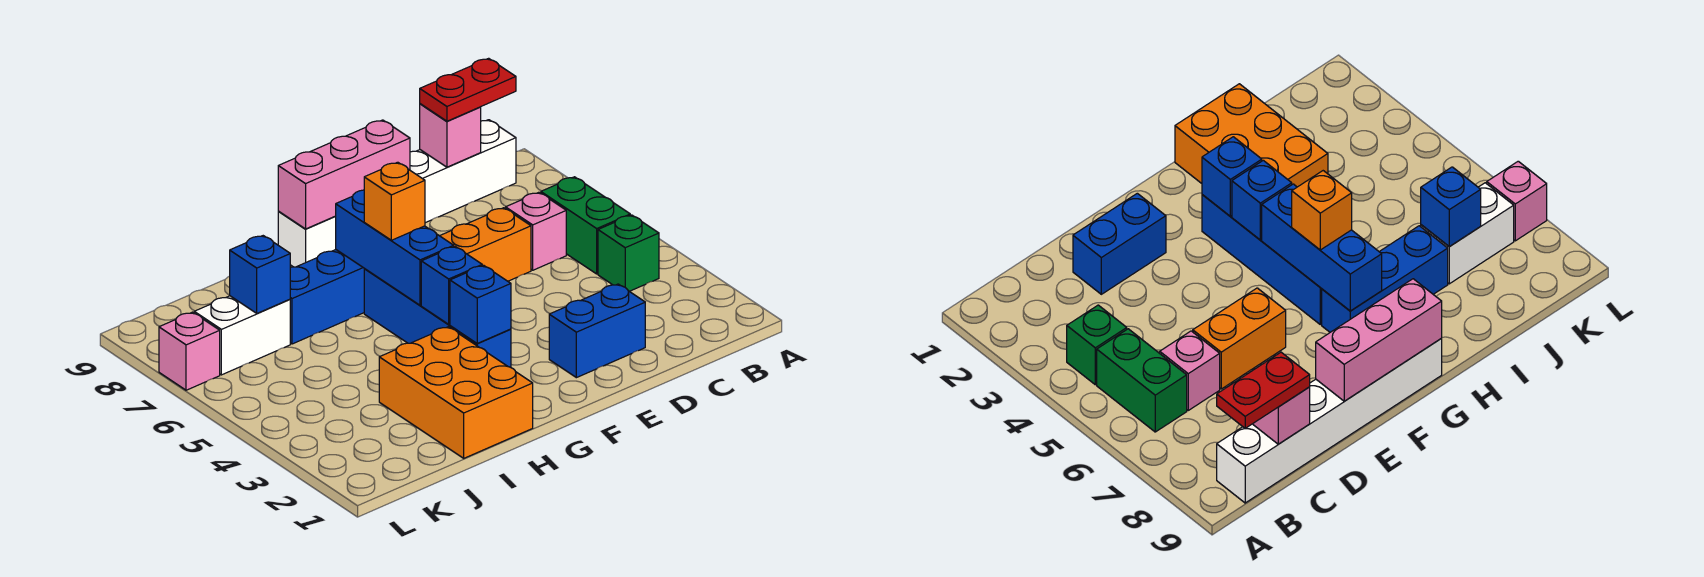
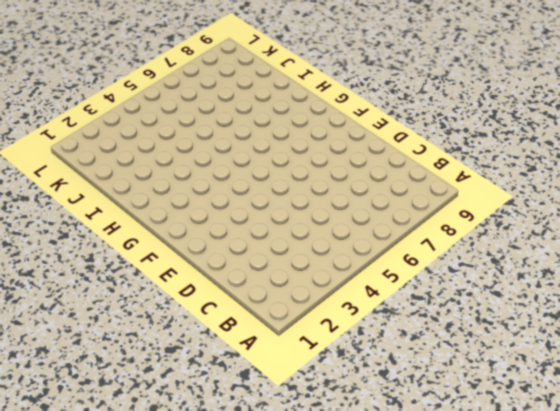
none -> green 1x1 brick [598,215,659,291]
none -> green 1x2 brick [541,177,630,274]
none -> white 1x6 brick [278,120,516,267]

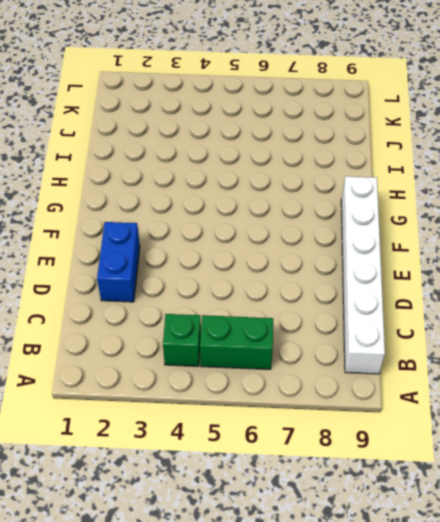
none -> pink 1x1 brick [506,192,566,270]
none -> orange 1x2 brick [440,208,531,281]
none -> blue 1x4 brick [364,269,511,367]

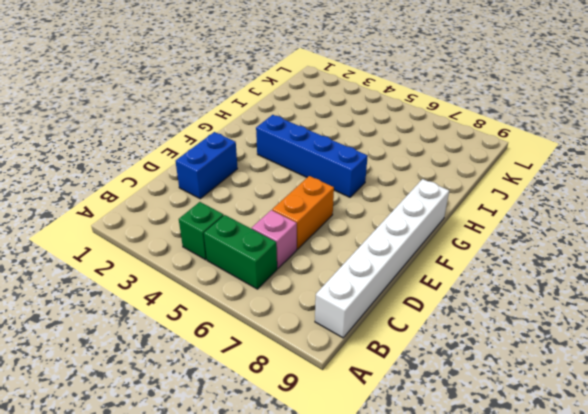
none -> blue 1x3 brick [290,250,364,344]
none -> orange 2x3 brick [379,327,533,458]
none -> white 1x2 brick [194,296,290,375]

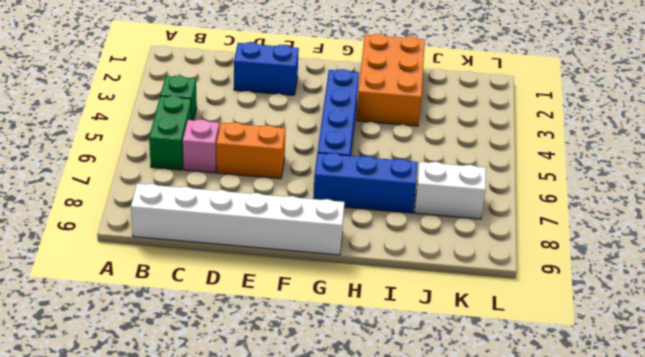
none -> pink 1x1 brick [159,312,220,390]
none -> pink 1x1 brick [420,104,481,167]
none -> pink 1x3 brick [278,120,410,229]

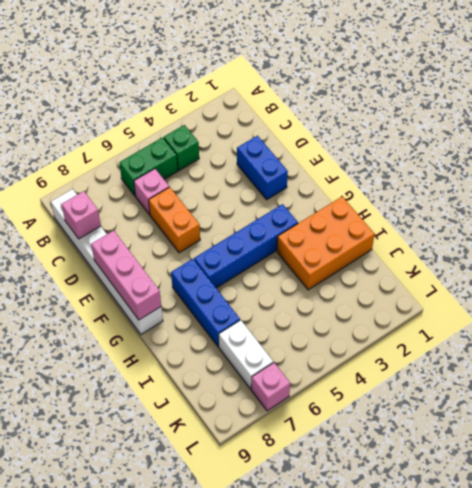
none -> blue 1x1 brick [450,265,511,343]
none -> blue 1x1 brick [421,246,482,324]
none -> blue 1x3 brick [336,190,454,305]

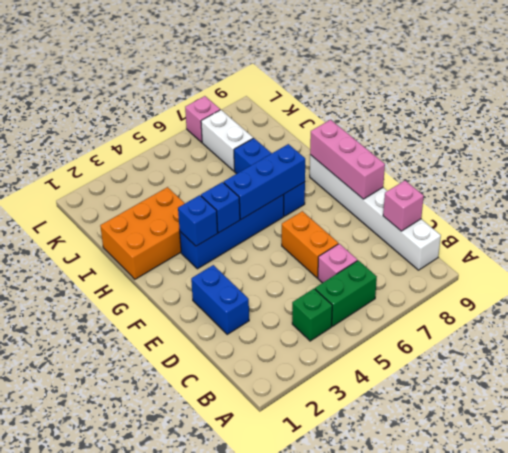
none -> blue 1x1 brick [230,236,290,314]
none -> red 1x2 plate [420,58,516,121]
none -> orange 1x1 brick [364,162,425,240]

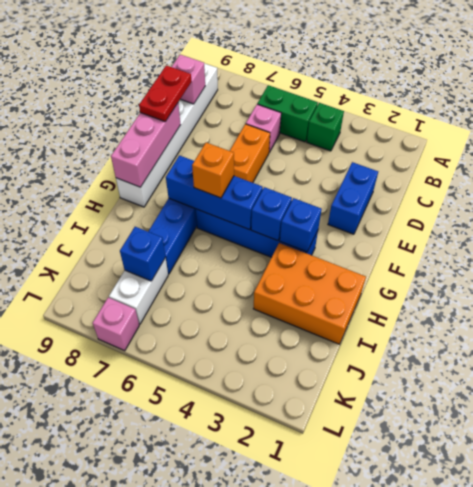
red 1x2 plate [139,65,191,121] -> red 1x2 plate moved to [420,58,516,121]

